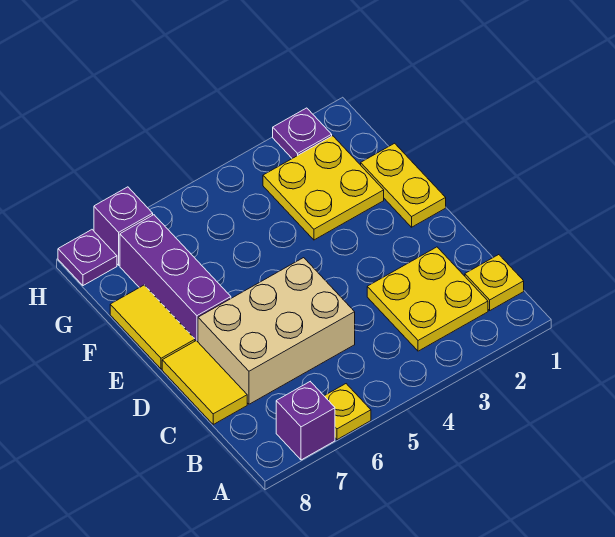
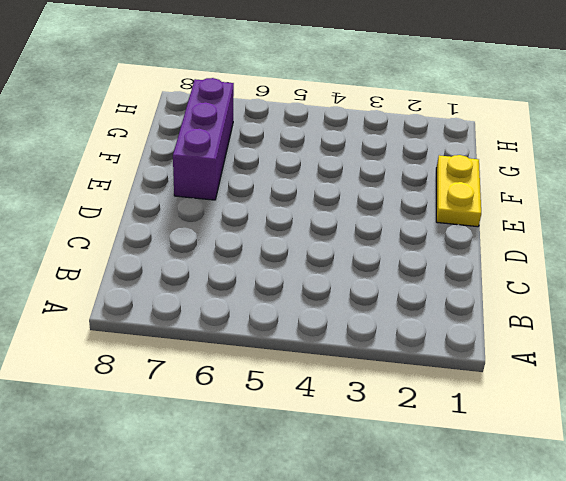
none -> yellow 1x1 plate [325,384,371,440]
none -> purple 1x1 brick [276,382,335,460]
none -> yellow 1x1 plate [465,255,524,310]

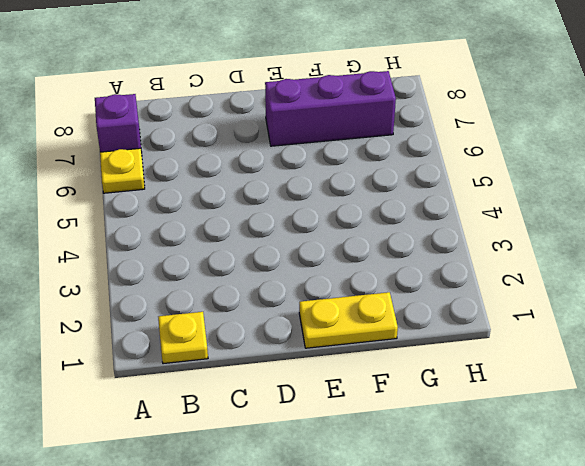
none -> yellow 2x2 plate [367,247,488,351]
none -> tan 2x3 brick [198,258,355,404]
none -> yellow 1x2 tile [162,341,247,424]

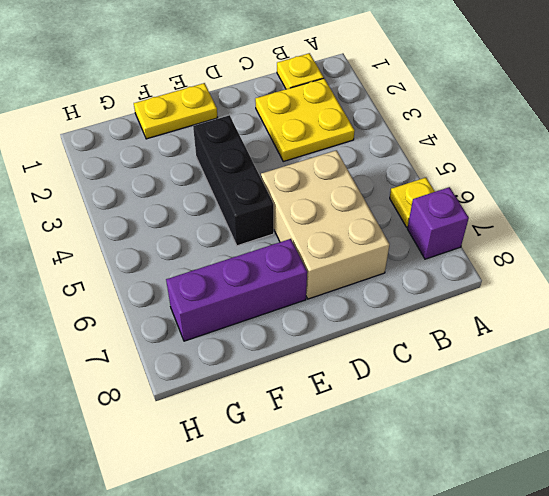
black 1x3 brick [193,115,274,246] -> none
none -> yellow 1x2 tile [162,341,247,424]
none -> yellow 1x2 tile [110,285,195,369]
none -> yellow 2x2 plate [263,136,384,240]

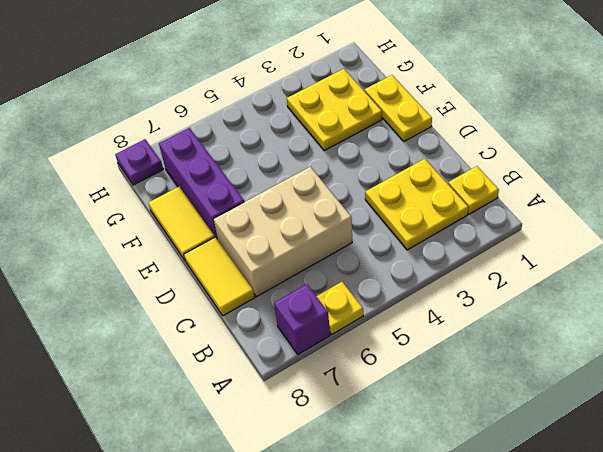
none -> purple 1x1 plate [273,108,332,158]
none -> purple 1x1 brick [94,187,153,265]

